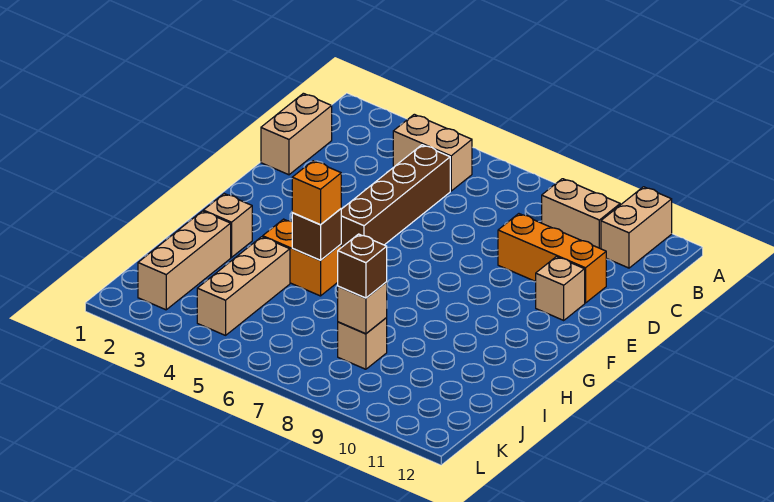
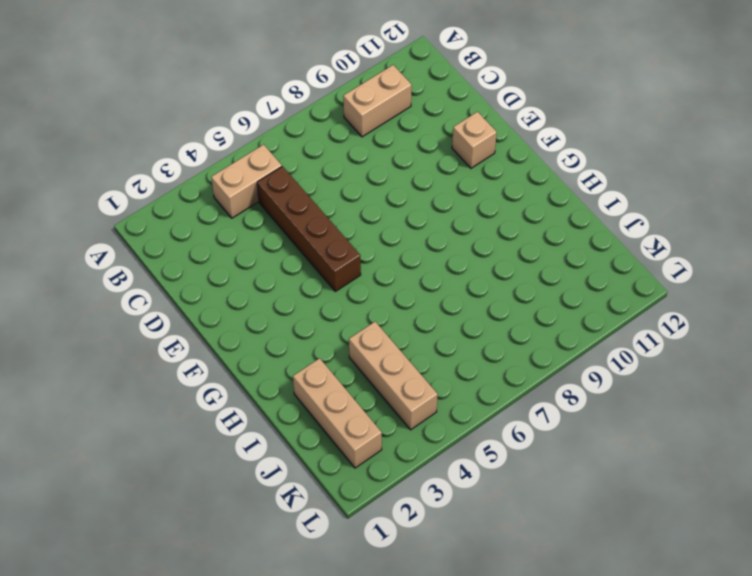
none -> tan 1x2 brick [601,187,672,268]
none -> tan 1x2 brick [261,93,332,175]
none -> orange 1x3 brick [498,214,606,303]

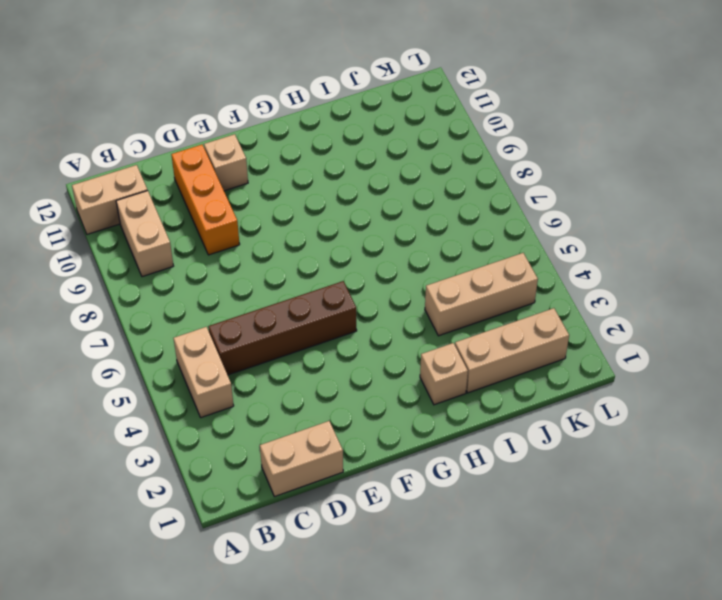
none -> orange 1x2 brick [263,219,341,296]
none -> tan 1x1 brick [338,318,387,369]
none -> brown 1x1 brick [292,209,341,260]

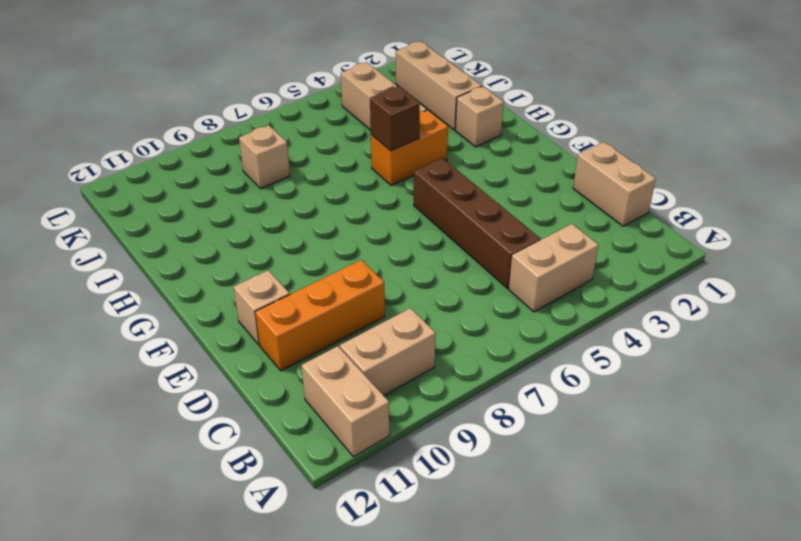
none -> tan 1x1 brick [338,282,387,334]
none -> orange 1x1 brick [292,161,341,225]
none -> brown 1x1 brick [338,234,387,298]

